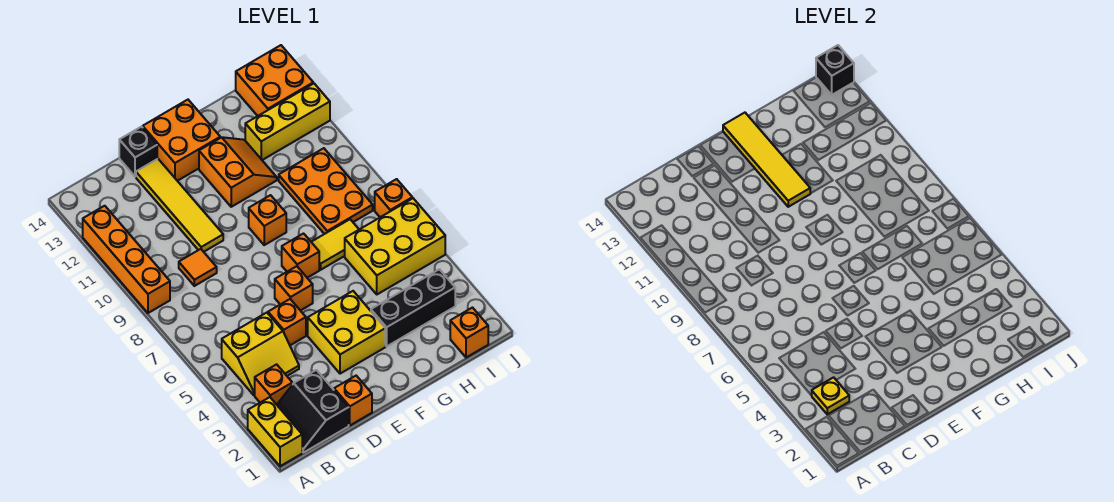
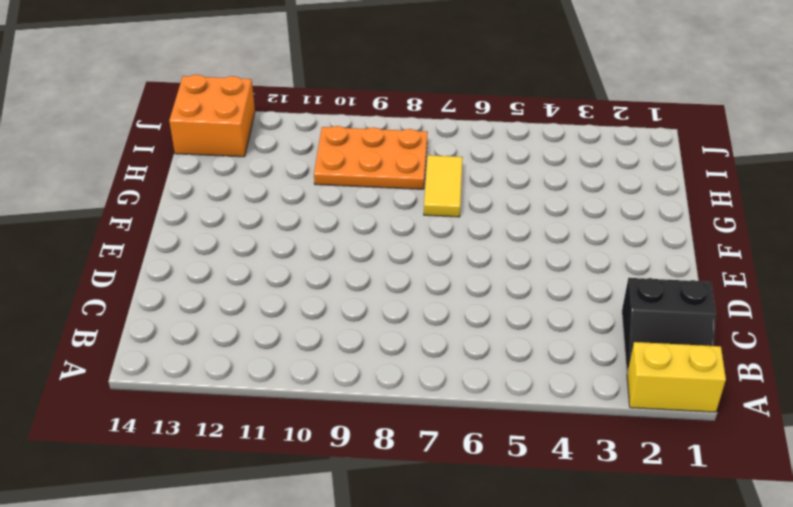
none -> orange 1x4 brick [83,206,170,313]
none -> orange 1x1 brick [255,364,292,405]
none -> yellow 2x2 slope [222,313,299,395]

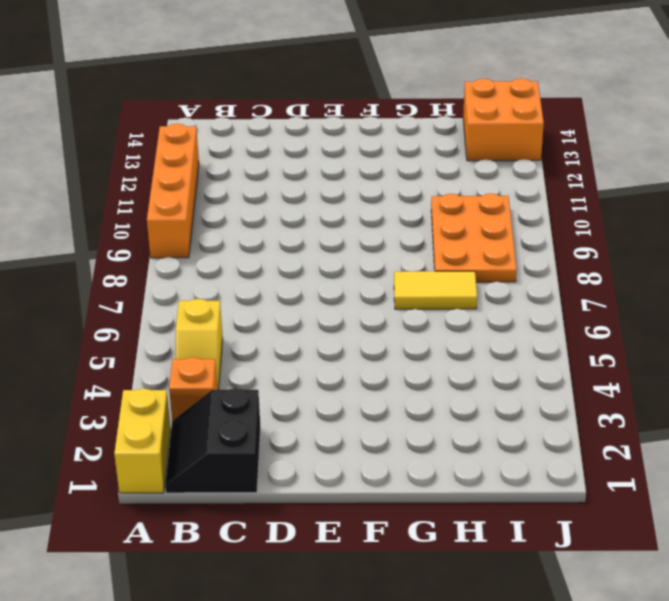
yellow 1x2 slope [176,299,223,390] -> yellow 2x2 slope [222,313,299,395]
none -> orange 1x1 tile [179,249,217,286]
none -> orange 1x1 brick [334,376,372,425]
none -> orange 1x1 brick [268,299,306,345]

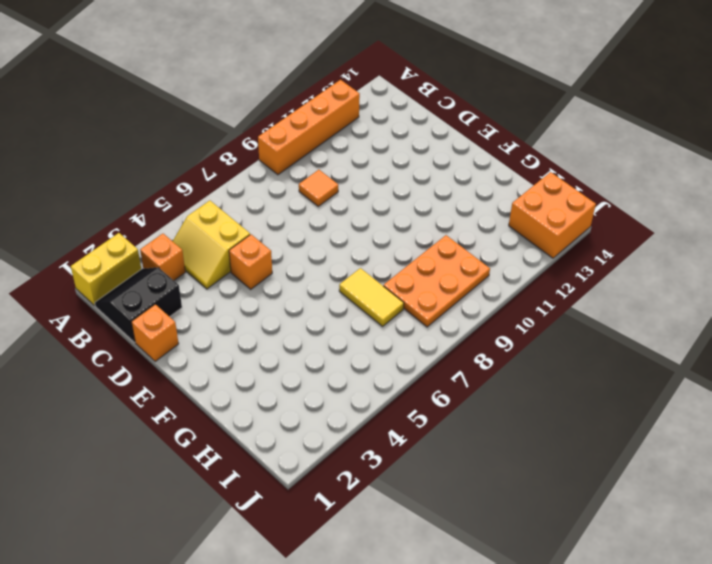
none -> yellow 1x4 tile [136,159,223,252]
none -> black 1x1 brick [119,127,157,177]
none -> yellow 2x2 brick [308,291,385,374]

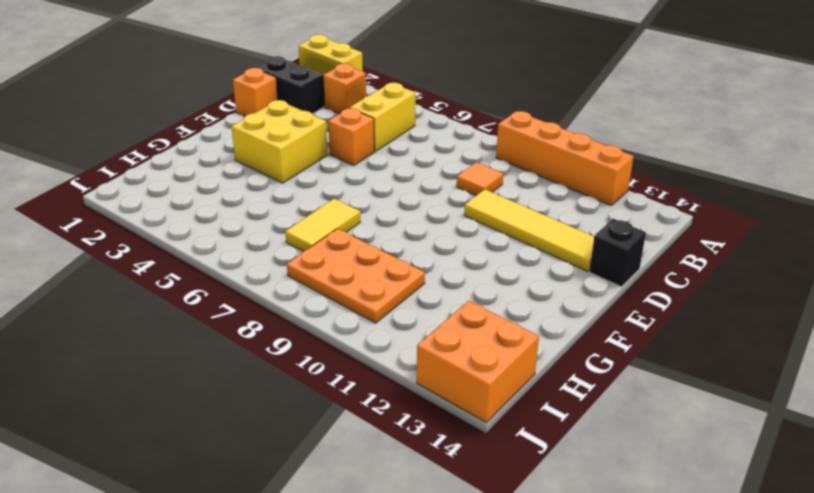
none -> orange 1x1 brick [275,266,313,311]
none -> orange 2x2 brick [143,100,220,181]
none -> orange 1x1 brick [282,234,319,278]

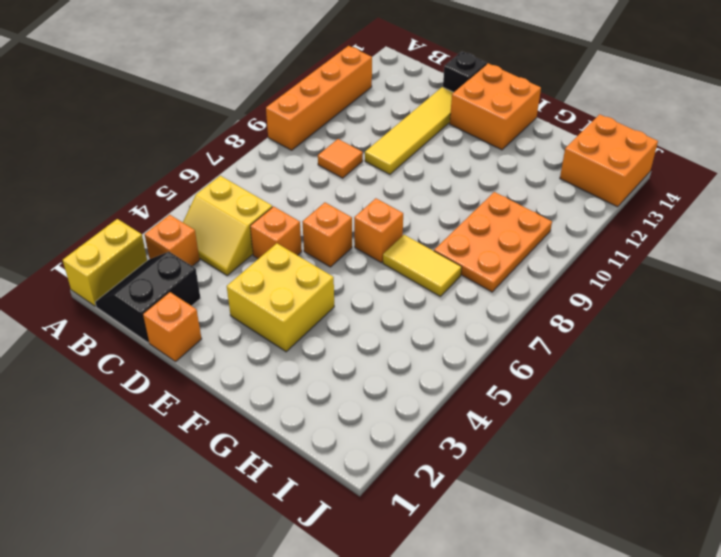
none -> orange 1x1 brick [249,195,286,245]
none -> orange 2x2 slope [199,137,277,207]
none -> black 1x3 brick [371,269,455,346]

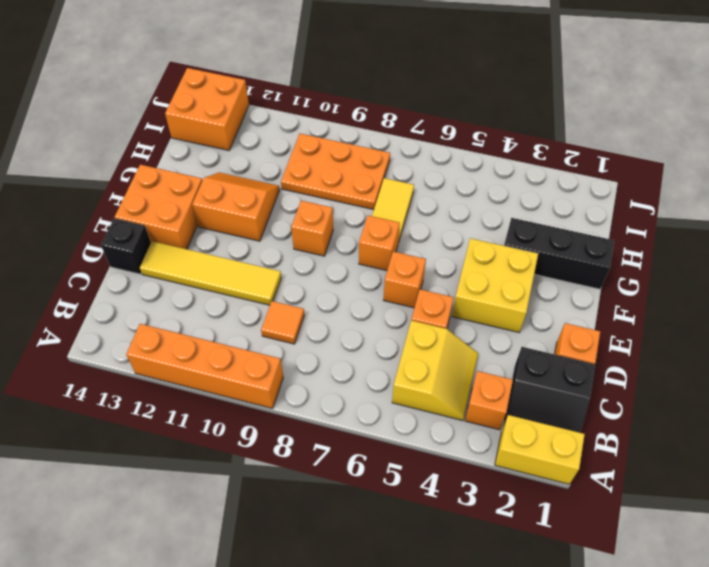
black 1x3 brick [504,218,614,289] -> black 1x3 brick turned to [371,269,455,346]
none -> yellow 2x3 brick [345,198,445,294]
none -> yellow 1x3 brick [245,83,330,160]
none -> orange 1x1 brick [450,308,488,358]

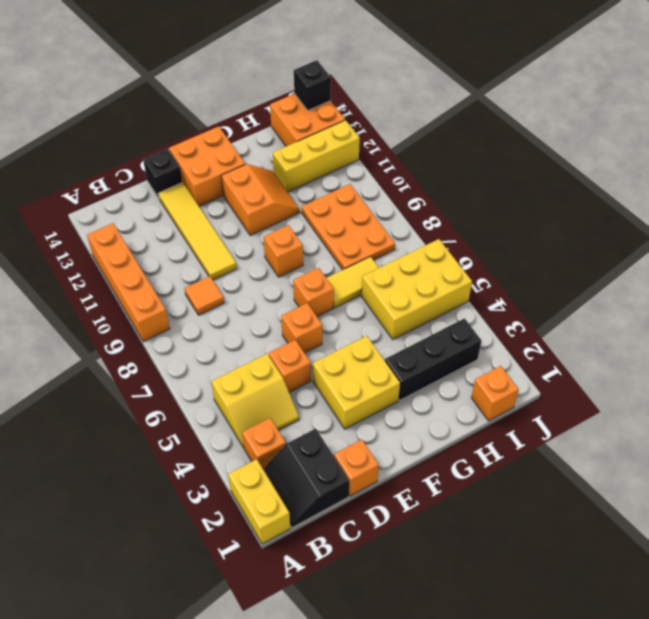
none -> orange 1x1 brick [375,179,412,217]
none -> yellow 1x1 plate [811,377,849,414]
none -> yellow 1x4 tile [723,113,810,207]

